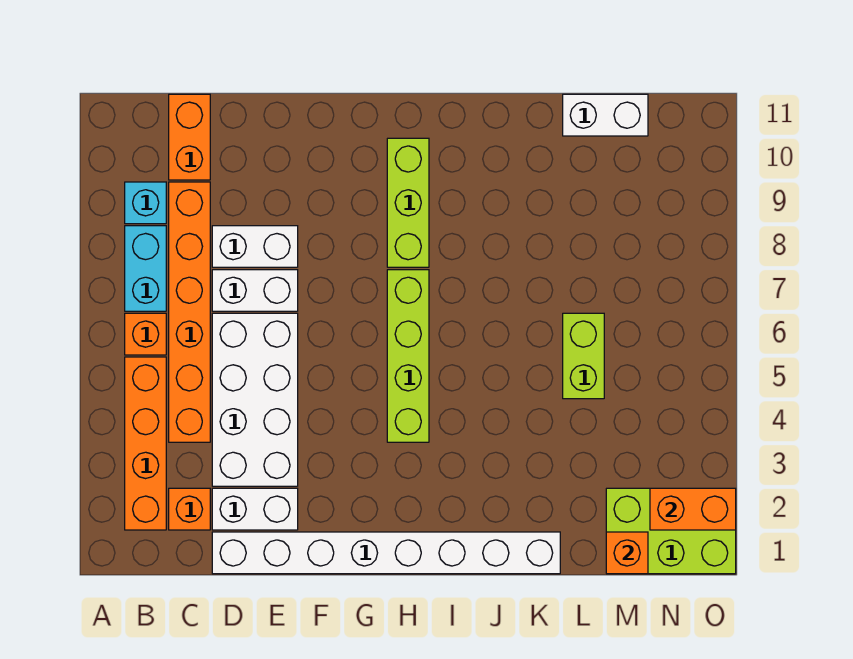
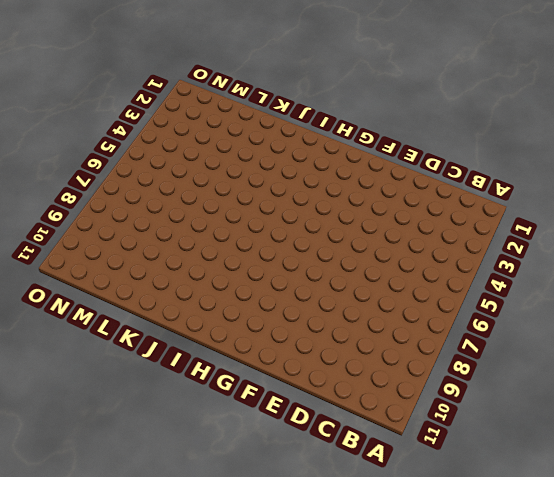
none -> orange 1x4 brick [125,357,166,530]
none -> orange 1x1 brick [125,313,166,355]
none -> cyan 1x2 brick [125,226,166,311]

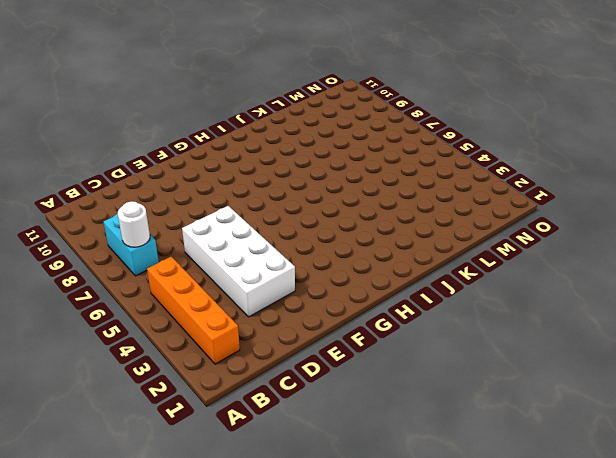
white 1x1 round brick [118,201,150,247] -> none
none -> orange 1x1 brick [125,313,166,355]
none -> cyan 1x1 brick [125,182,166,224]
none -> orange 1x1 brick [169,488,210,530]

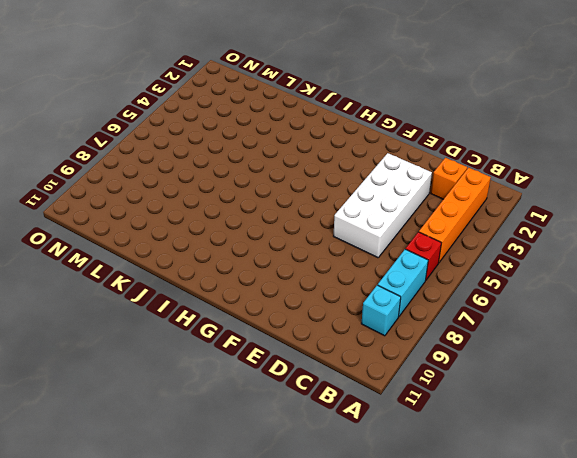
red 1x1 brick [406,232,441,280] -> orange 1x1 brick [125,313,166,355]
none -> orange 1x6 brick [169,182,210,442]
none -> orange 1x2 brick [169,94,210,180]
none -> white 1x8 brick [212,532,560,574]

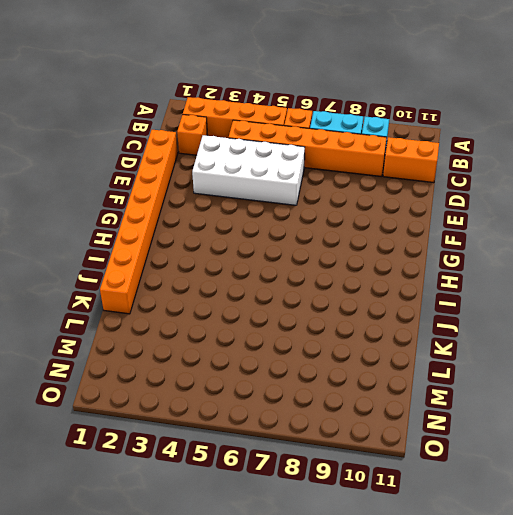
orange 1x8 brick [100,130,178,314] -> white 1x8 brick [212,532,560,574]
none -> white 1x2 brick [212,488,298,530]
none -> white 1x2 brick [212,270,298,311]
none -> white 1x2 brick [212,226,298,267]

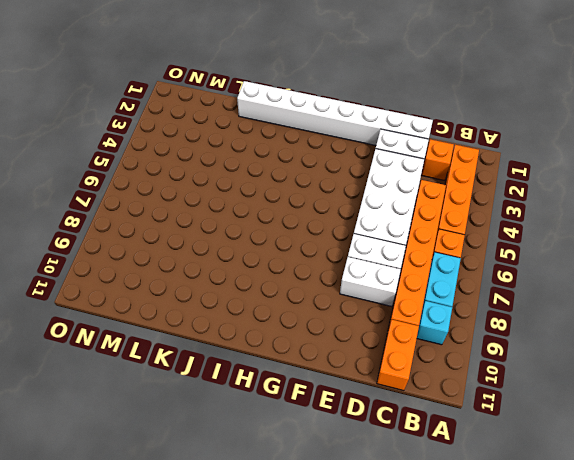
none -> lime 1x4 brick [387,270,429,442]
none -> lime 1x3 brick [387,138,429,267]
none -> lime 1x2 brick [563,313,604,399]

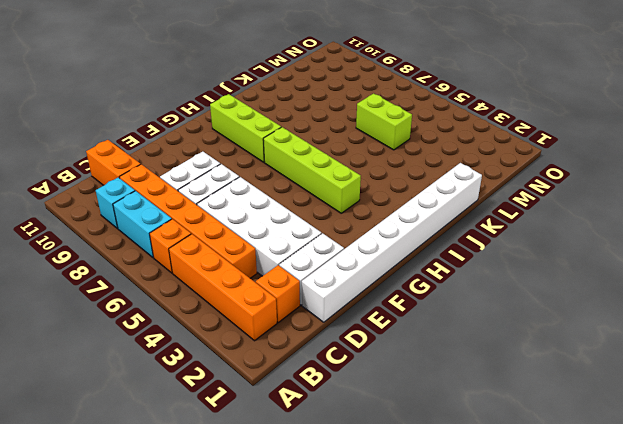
none -> white 1x2 brick [563,94,648,136]
none -> lime 2x3 brick [606,488,736,574]
none -> orange 1x1 brick [606,532,648,574]

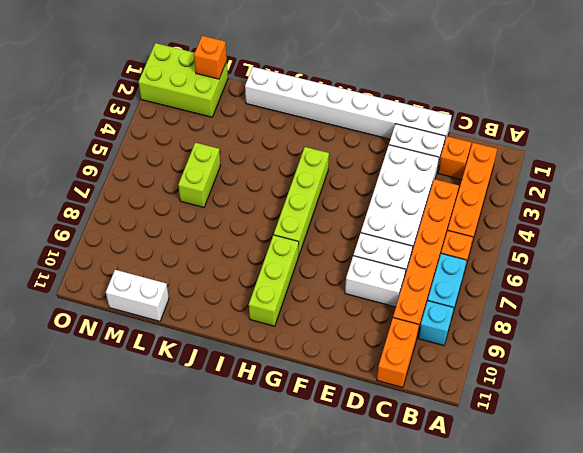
none -> orange 1x2 brick [650,488,736,530]

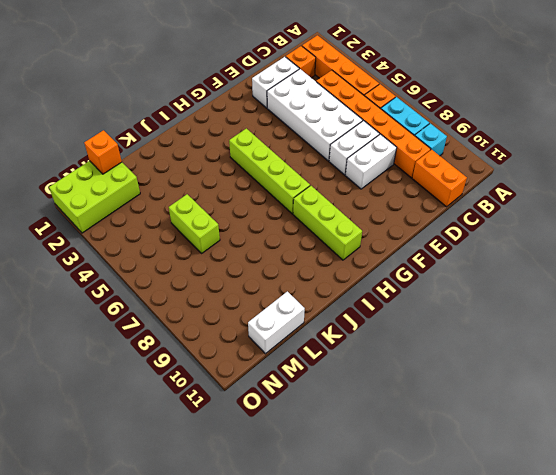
none -> white 1x8 brick [212,532,560,574]
none -> orange 1x2 brick [650,488,736,530]

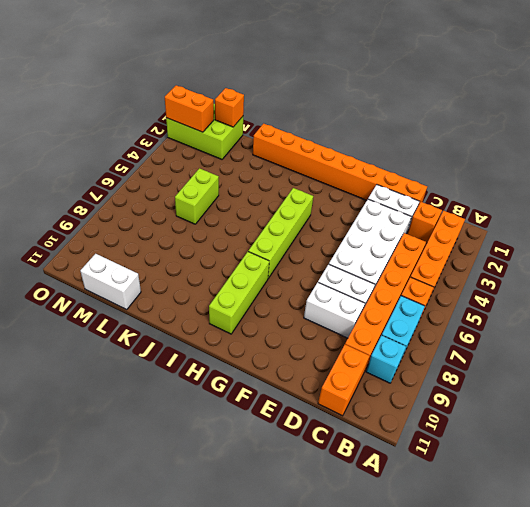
orange 1x8 brick [253,124,427,204] -> white 1x8 brick [212,532,560,574]

